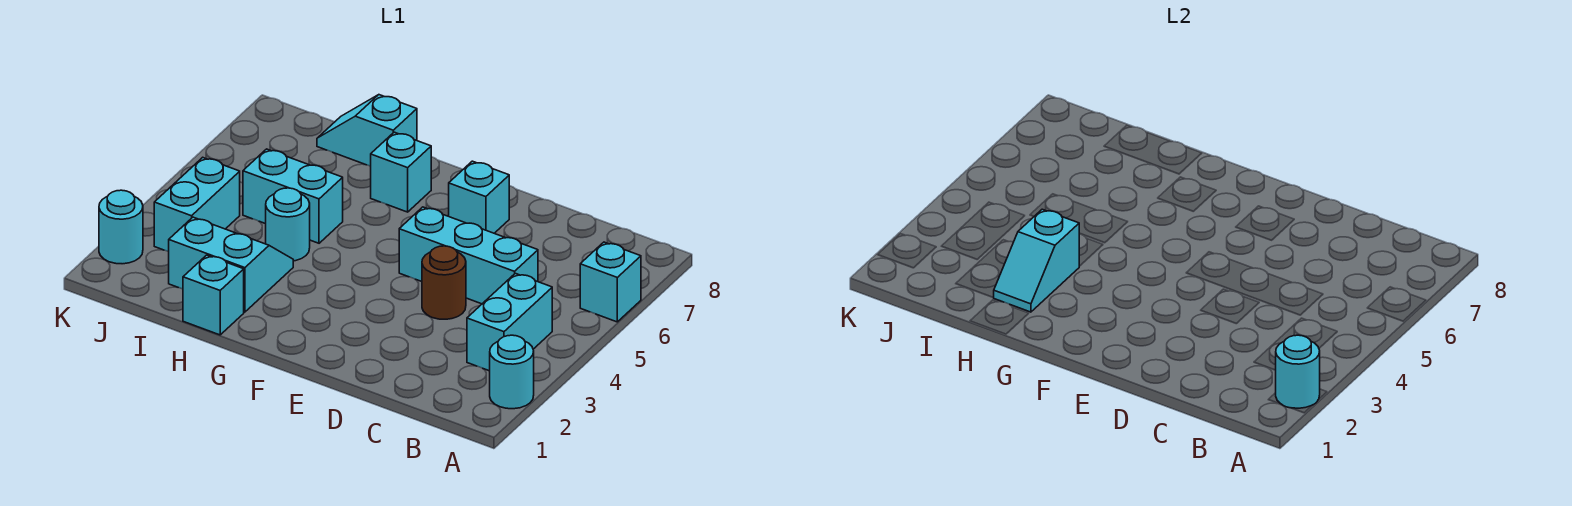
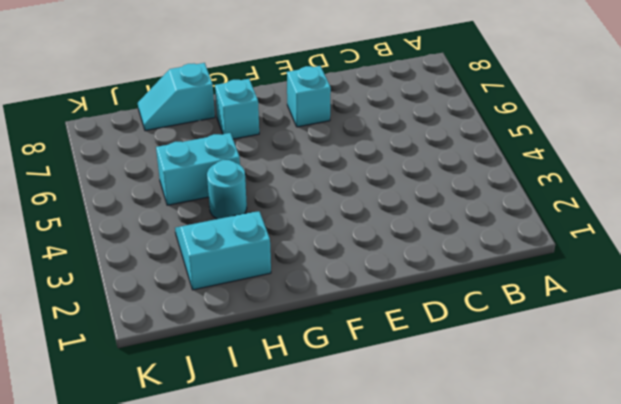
none -> cyan 1x1 round brick [490,335,534,409]
none -> cyan 1x1 brick [580,242,641,322]
none -> cyan 1x2 brick [467,273,552,371]

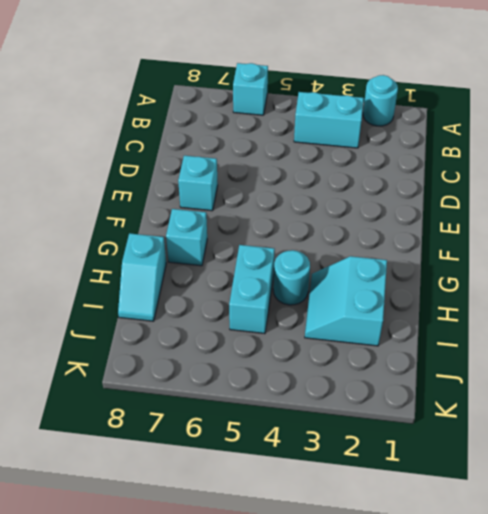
none -> cyan 1x3 brick [399,207,538,304]
none -> brown 1x1 round brick [422,246,466,319]
none -> cyan 1x1 brick [183,255,244,335]

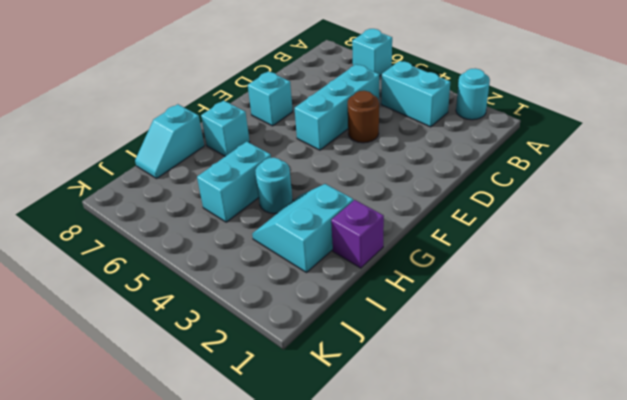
purple 1x1 brick [331,200,384,268] -> cyan 1x1 brick [183,255,244,335]
none -> cyan 1x2 brick [154,157,240,252]
none -> cyan 1x1 round brick [99,190,143,264]
none -> cyan 1x1 round brick [1276,335,1320,408]

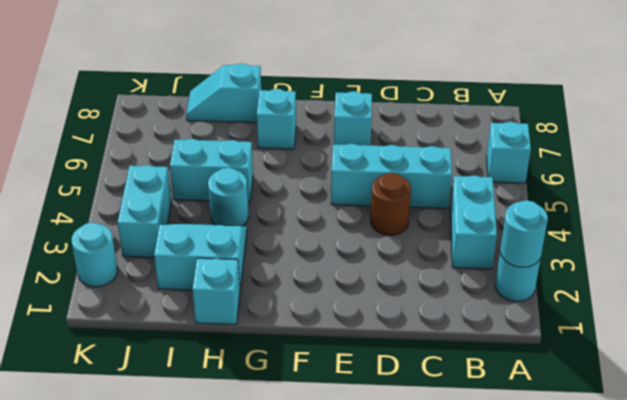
none -> cyan 1x2 slope [994,209,1080,312]

